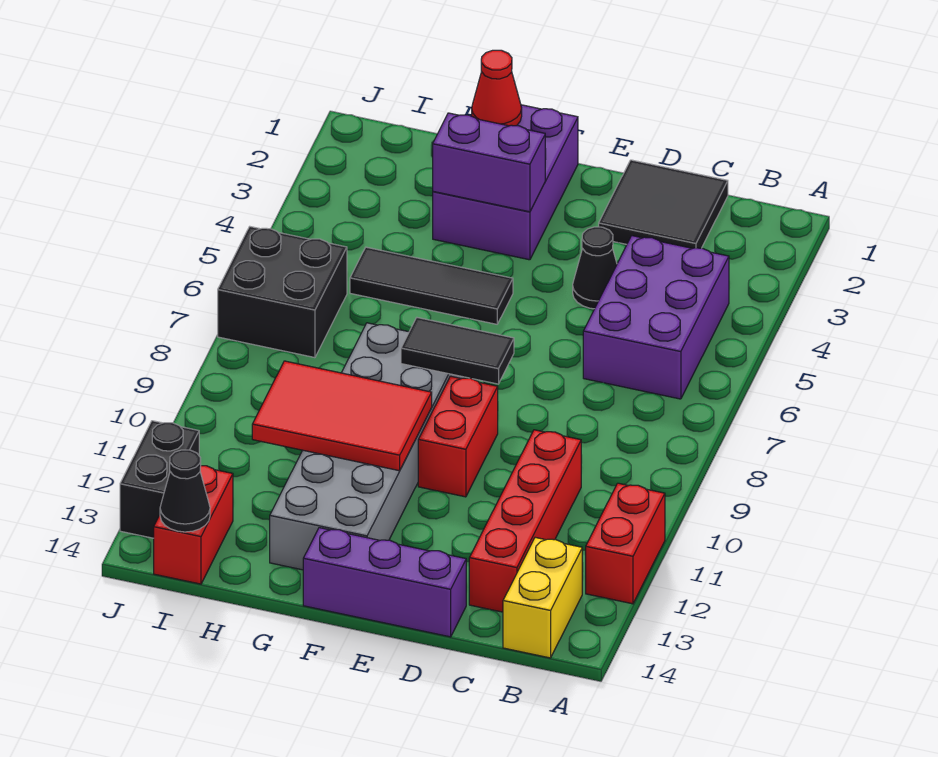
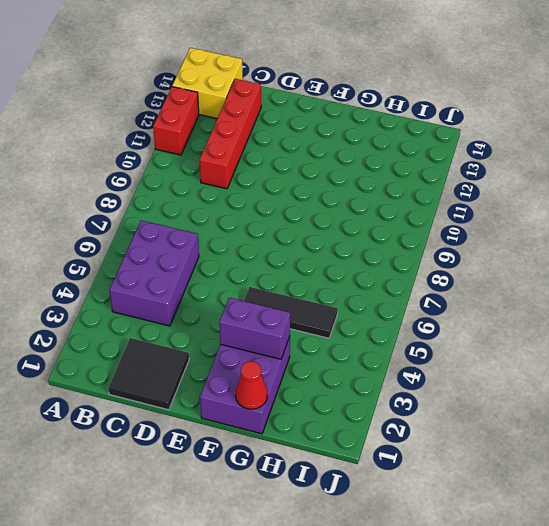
yellow 2x2 brick [172,48,243,119] -> yellow 1x2 brick [503,537,582,658]
none -> black 1x1 cone [573,227,617,309]
none -> purple 1x3 brick [303,528,466,637]
none -> red 1x2 brick [418,376,498,497]

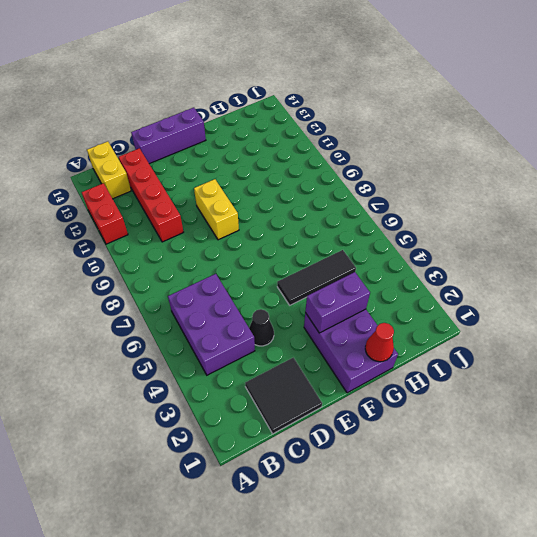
yellow 1x2 brick [194,179,239,240] -> red 1x2 brick [418,376,498,497]
none -> grey 2x6 brick [270,323,464,570]
none -> black 2x2 brick [218,227,347,358]
none -> red 1x2 brick [154,466,233,584]

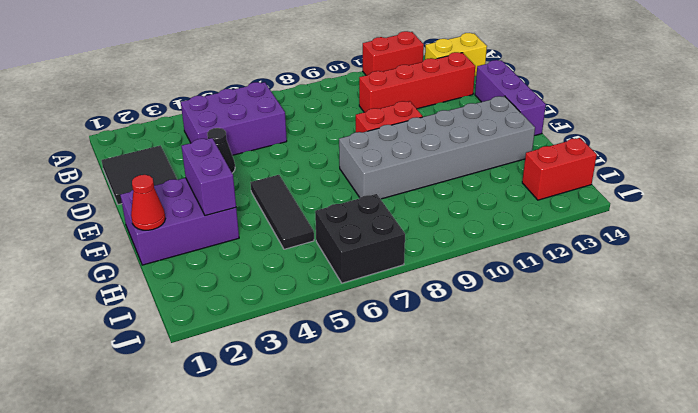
none -> black 1x2 brick [120,421,199,538]
none -> black 1x2 tile [401,318,514,384]
none -> red 2x3 tile [252,361,432,471]

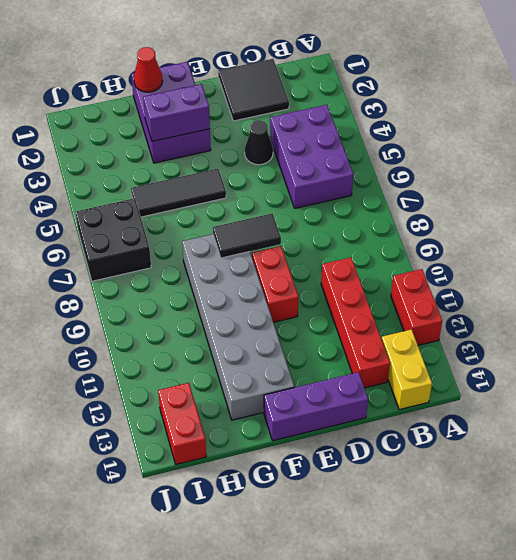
none -> black 1x2 brick [120,421,199,538]
none -> red 2x3 tile [252,361,432,471]
none -> black 1x1 cone [160,450,210,532]

